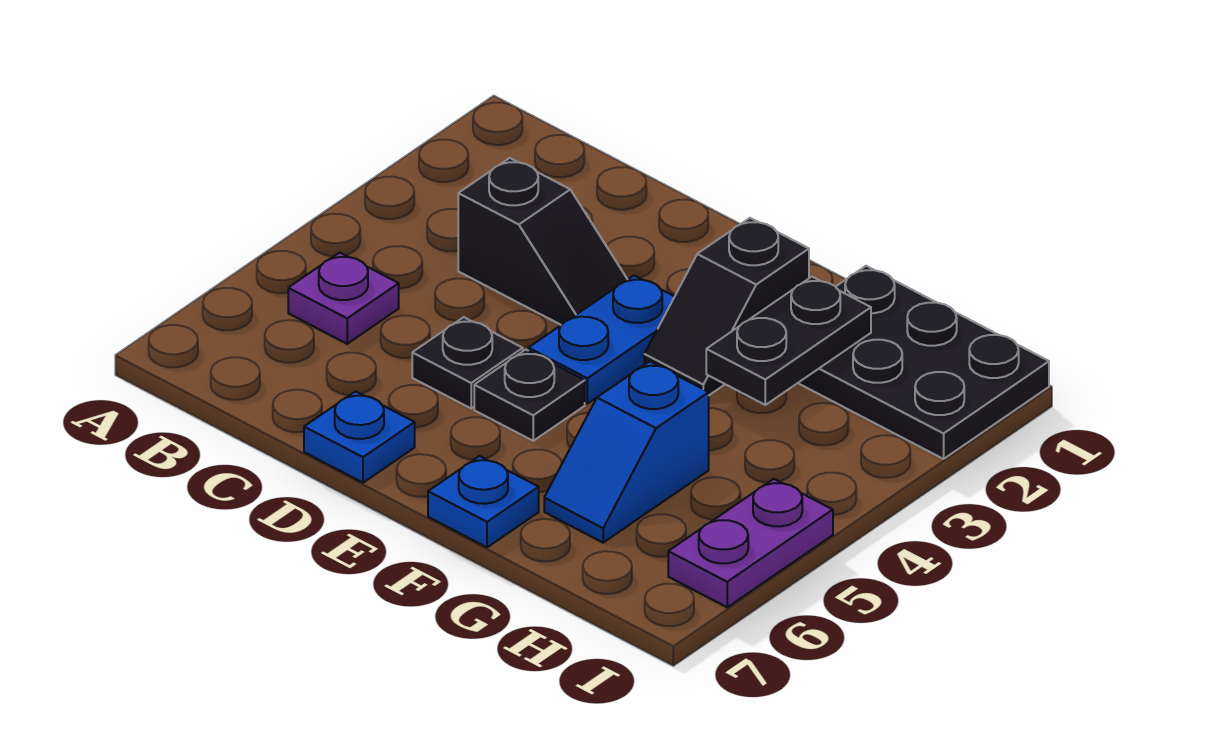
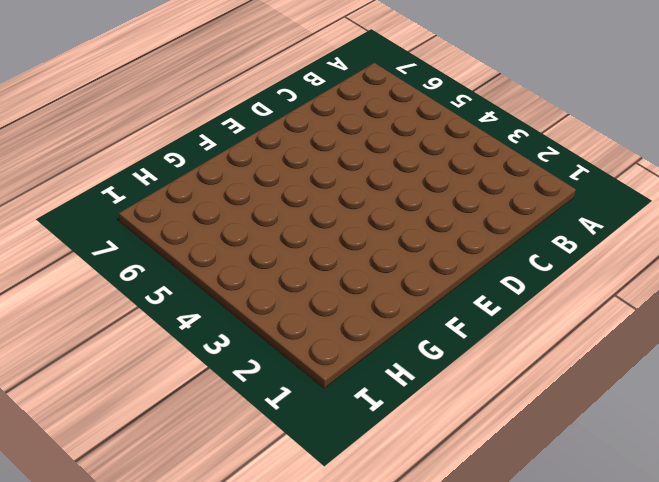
none -> purple 1x1 plate [288,253,399,344]
none -> black 1x2 slope [458,158,627,325]
none -> black 1x1 plate [412,317,523,408]

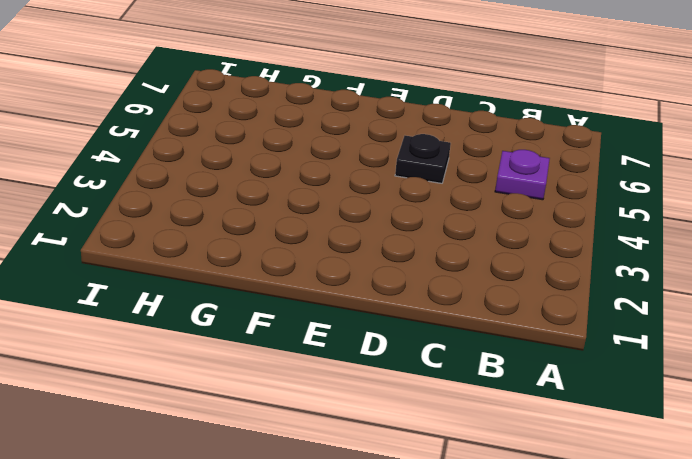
none -> black 1x2 slope [458,158,627,325]
none -> blue 1x1 plate [304,391,415,483]
none -> blue 1x2 plate [528,275,675,404]

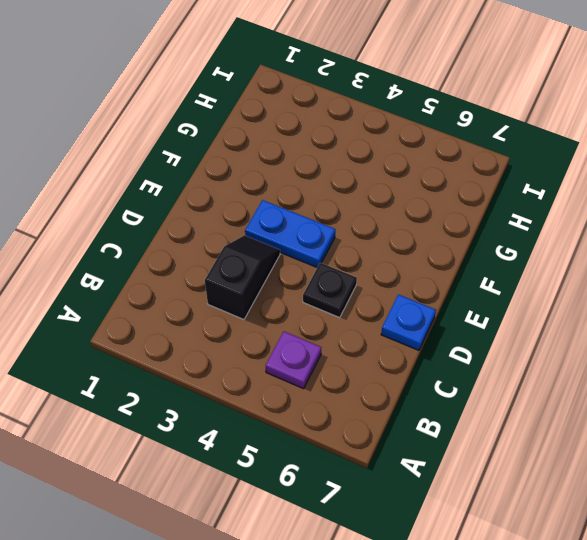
none -> black 1x1 plate [474,350,585,441]
none -> black 1x2 slope [644,218,809,395]
none -> blue 1x1 plate [428,456,539,547]

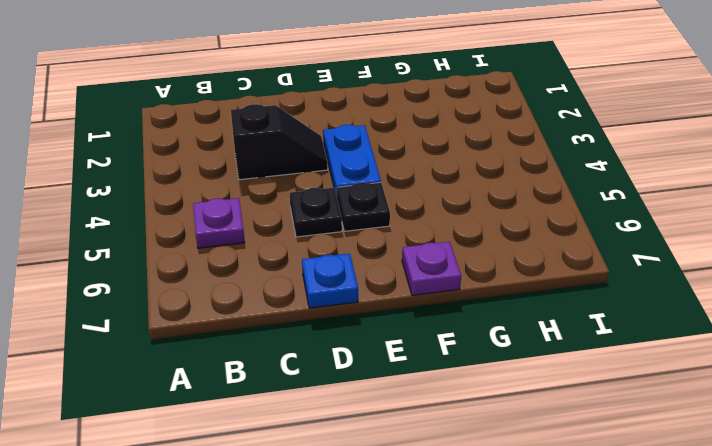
purple 1x1 plate [402,242,461,295] -> blue 1x1 plate [428,456,539,547]
none -> black 1x2 slope [644,218,809,395]
none -> black 2x3 plate [798,266,1049,459]
none -> blue 1x2 slope [544,362,709,542]

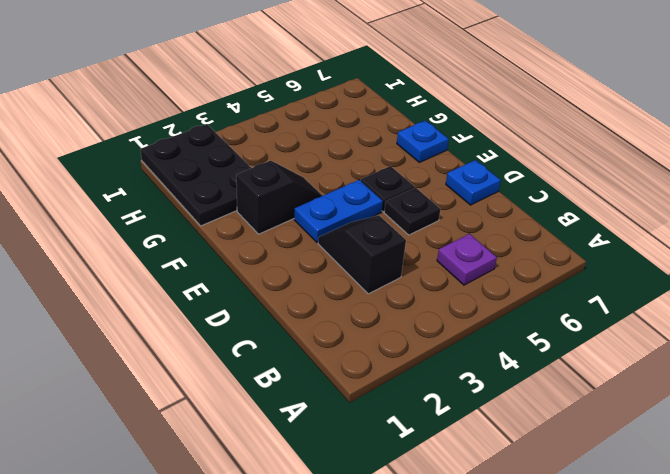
none -> blue 1x2 slope [544,362,709,542]
none -> purple 1x2 plate [668,479,833,607]
none -> black 1x2 plate [706,277,871,405]

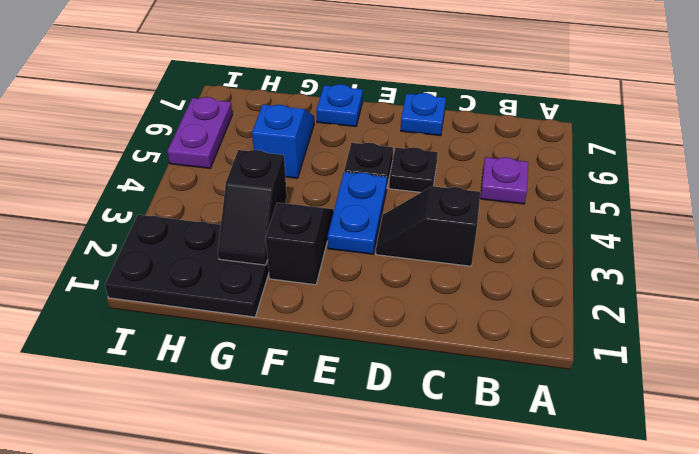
black 1x2 slope [218,150,287,265] -> black 1x2 plate [706,277,871,405]

